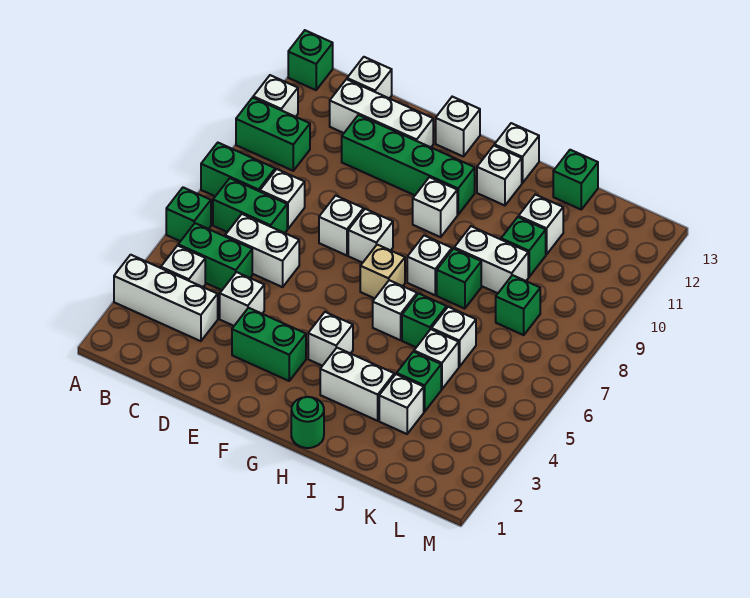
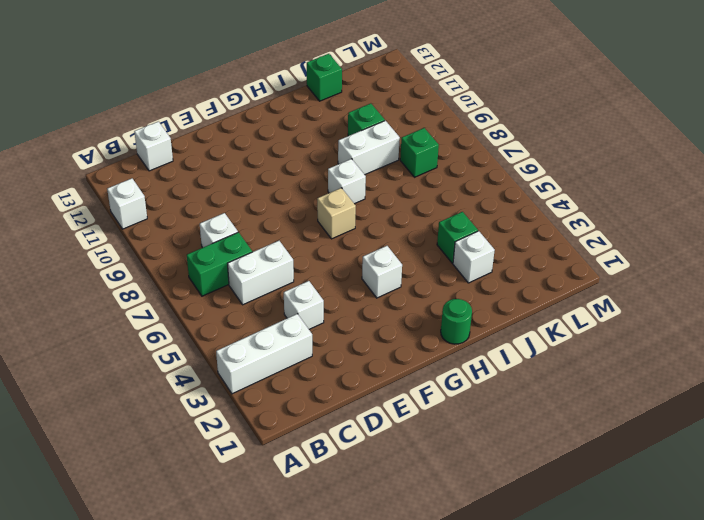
none -> green 1x1 brick [166,188,211,241]
none -> green 1x2 brick [201,143,275,196]
none -> green 1x2 brick [236,98,310,171]
none -> green 1x1 brick [288,30,333,90]

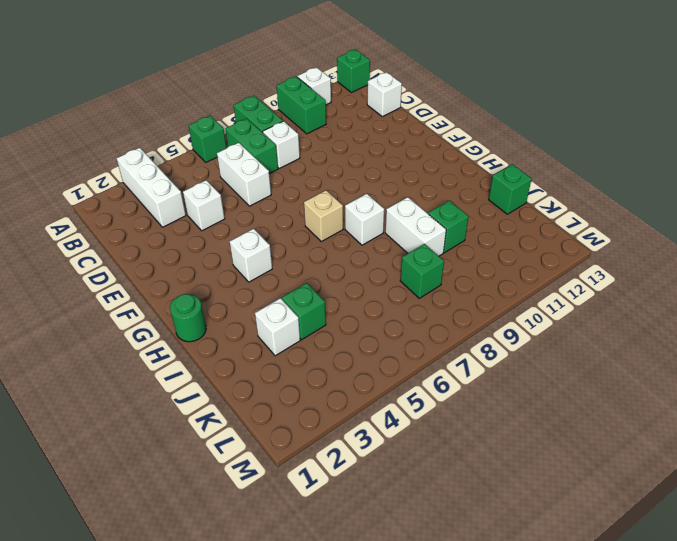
none -> white 1x1 brick [161,246,205,287]
none -> green 1x2 brick [178,223,252,290]
none -> white 1x3 brick [330,79,433,147]
none -> green 1x4 brick [342,115,475,215]

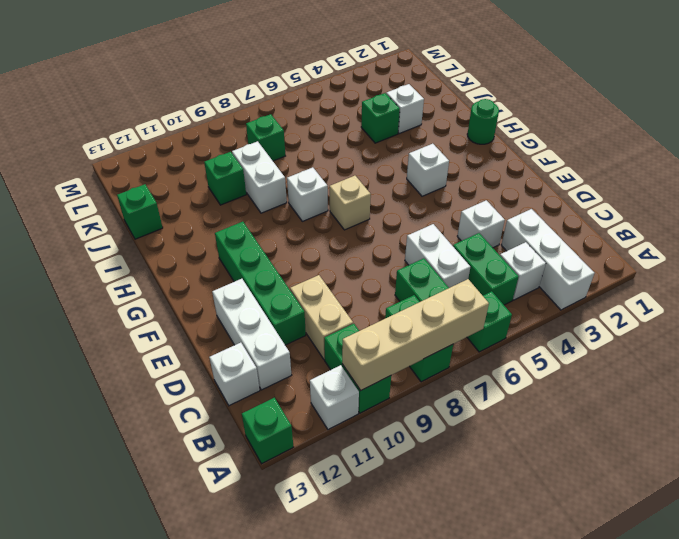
tan 1x4 brick [342,279,489,390] -> none
tan 1x2 brick [290,275,353,360] -> none
none -> white 1x1 brick [260,169,305,229]
none -> green 1x2 brick [232,308,306,381]
none -> white 1x1 brick [319,196,364,256]
none -> white 1x1 brick [348,209,393,263]

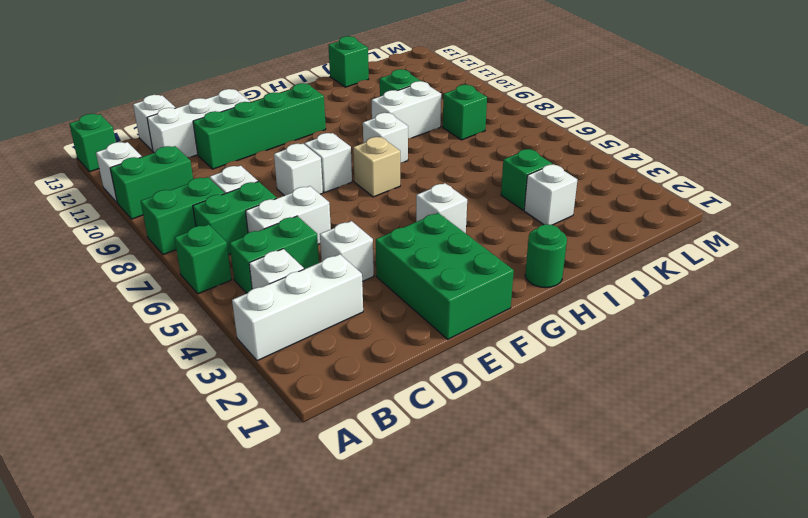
green 2x3 brick [376,213,514,339] -> green 1x2 brick [232,308,306,381]
none -> white 1x1 brick [436,97,480,157]
none -> white 1x1 brick [413,177,457,237]
none -> white 1x2 brick [320,348,394,421]
none -> white 1x1 brick [373,280,417,340]

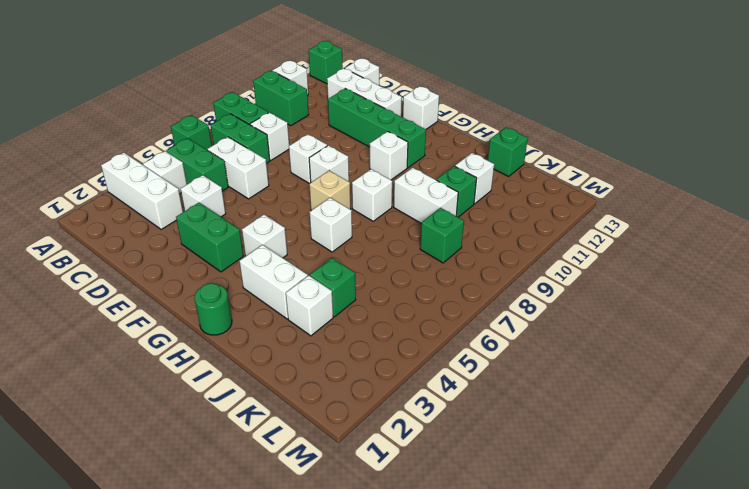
none -> white 1x1 brick [477,146,522,206]
none -> white 1x1 brick [494,123,539,183]
none -> green 1x1 brick [402,294,447,347]
none -> green 1x1 brick [437,249,481,309]

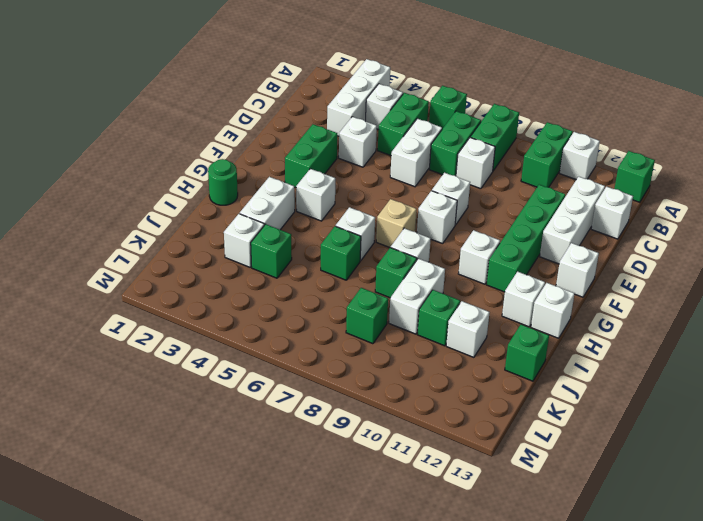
none -> white 1x1 brick [414,329,459,389]
none -> white 1x1 brick [431,307,476,367]

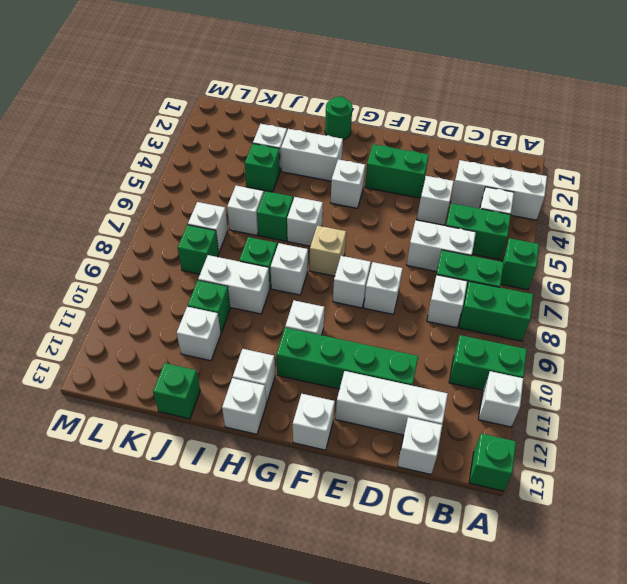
white 1x1 brick [188,202,228,252] -> white 1x1 brick moved to [414,329,459,389]

